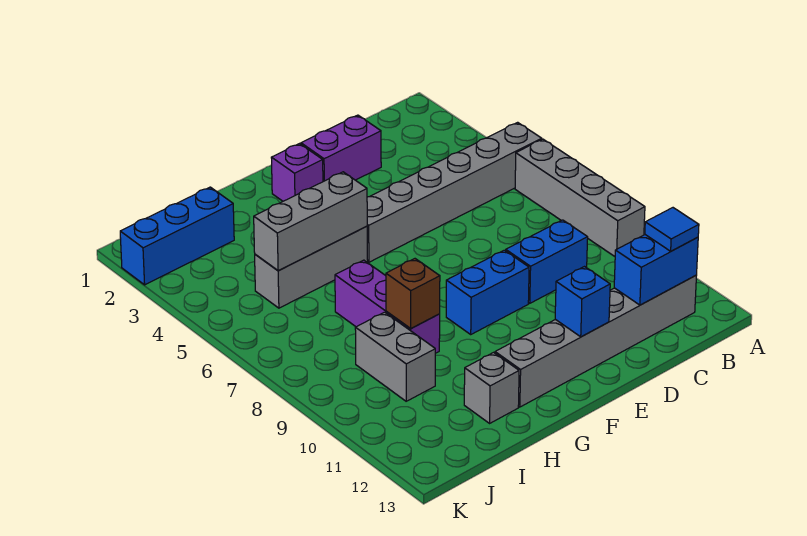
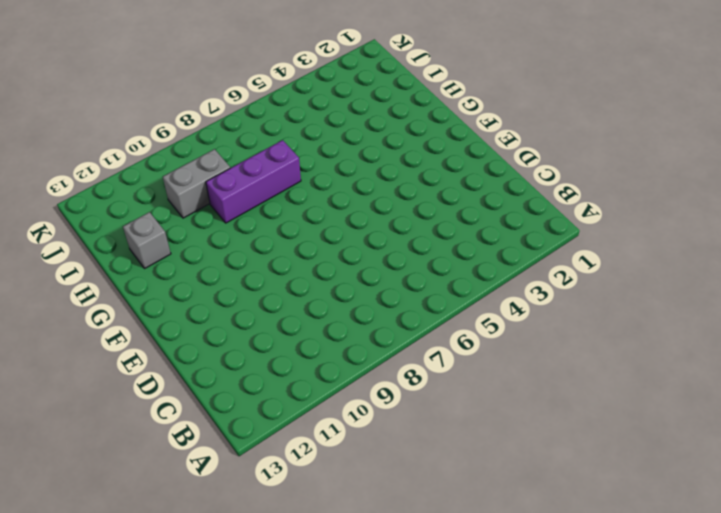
none -> grey 1x6 brick [367,122,542,262]
none -> grey 1x4 brick [515,139,645,256]
none -> grey 1x6 brick [495,275,697,407]

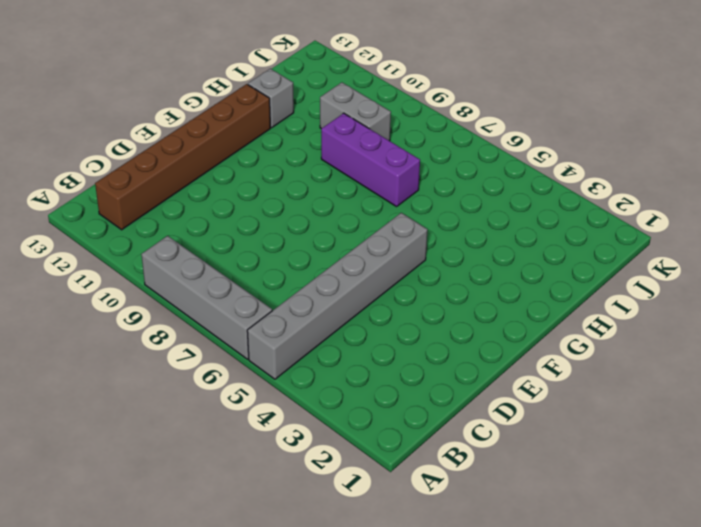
brown 1x6 brick [95,84,270,230] -> grey 1x6 brick [495,275,697,407]
none -> blue 1x2 brick [506,220,588,303]
none -> purple 1x2 brick [301,115,381,182]
none -> blue 1x2 brick [446,250,529,334]

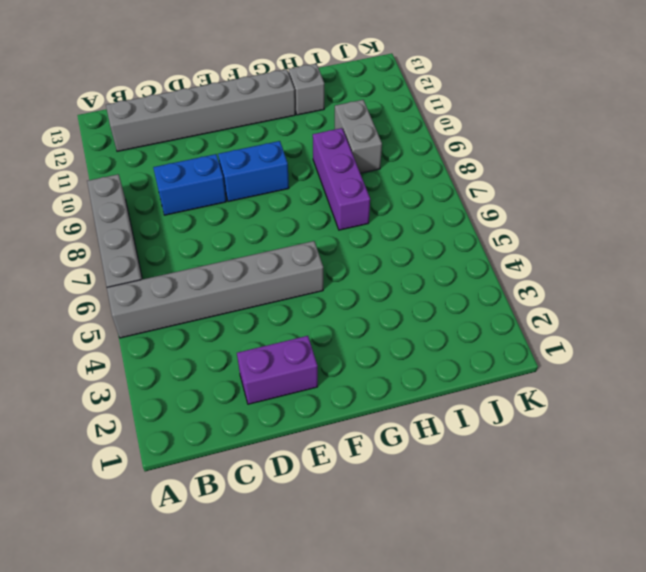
none -> purple 1x1 brick [271,144,323,201]
none -> grey 1x3 brick [255,226,368,308]
none -> blue 1x3 brick [120,187,234,285]

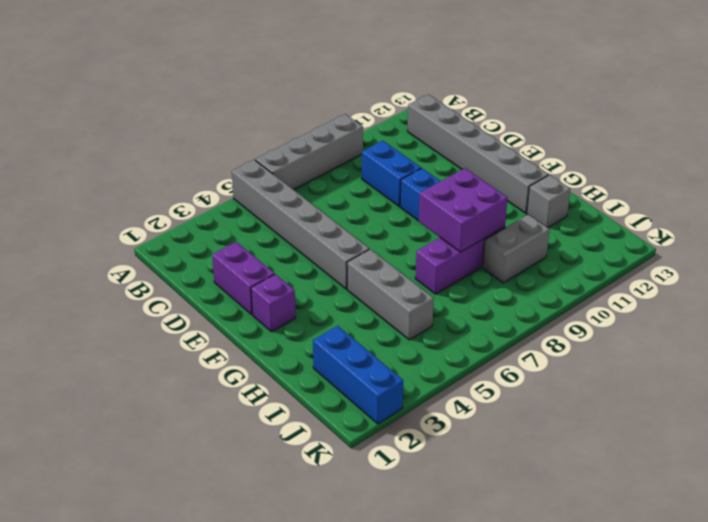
purple 2x2 brick [419,168,507,252] -> brown 1x1 brick [386,259,440,329]
none -> blue 1x2 brick [614,235,698,305]
none -> blue 1x1 brick [555,267,610,337]
none -> grey 1x3 brick [254,172,367,270]

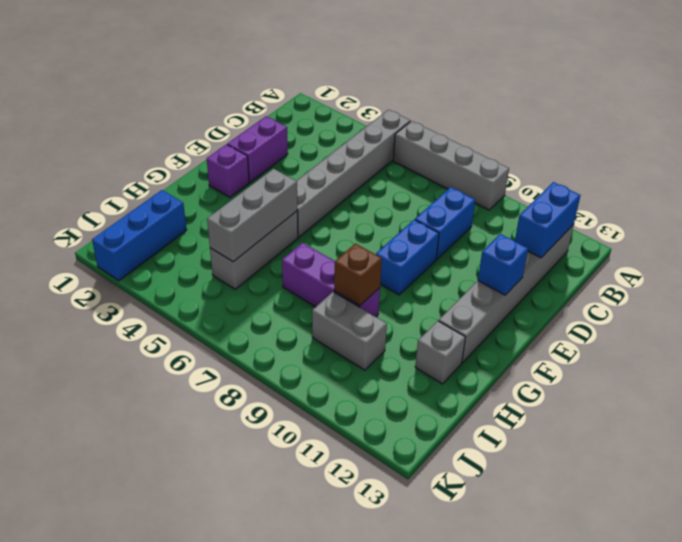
none -> blue 1x1 tile [645,208,699,251]

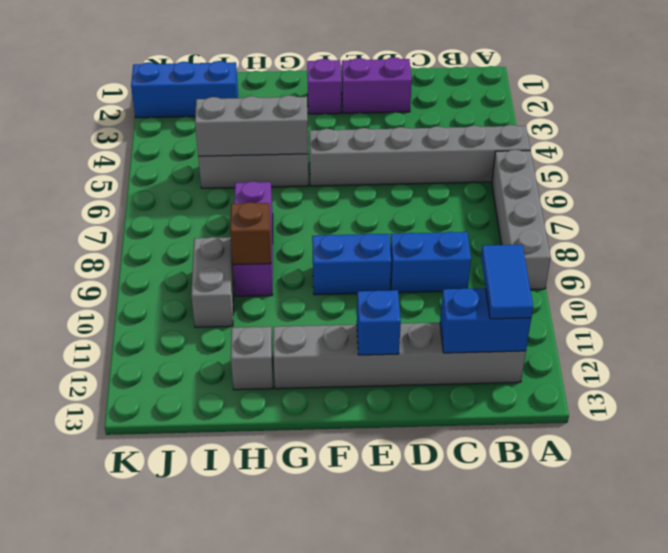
blue 1x2 tile [481,245,533,319] -> blue 1x1 tile [645,208,699,251]

